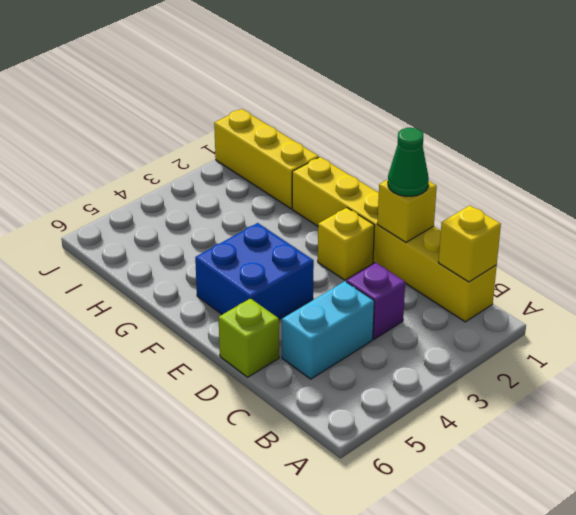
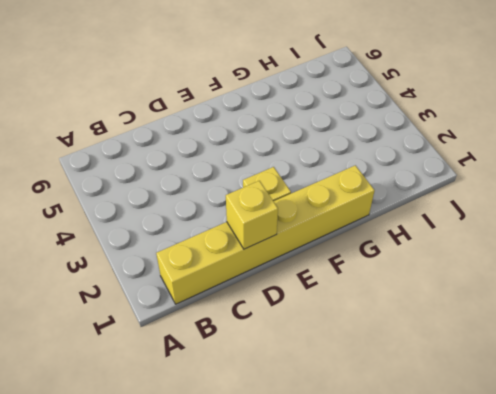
none -> purple 1x1 brick [346,263,405,339]
none -> cyan 1x2 brick [282,281,374,379]

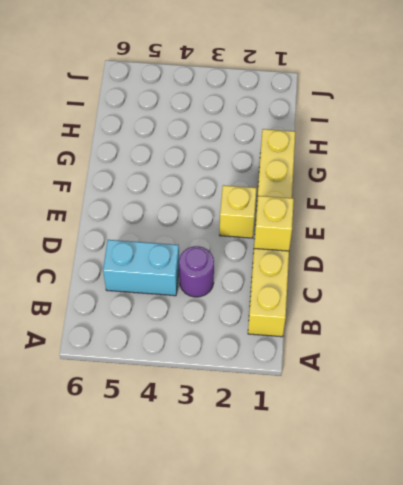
purple 1x1 round brick [179,246,214,297] -> purple 1x1 brick [346,263,405,339]
none -> lime 1x1 brick [219,298,279,377]
none -> blue 2x2 brick [195,223,314,319]

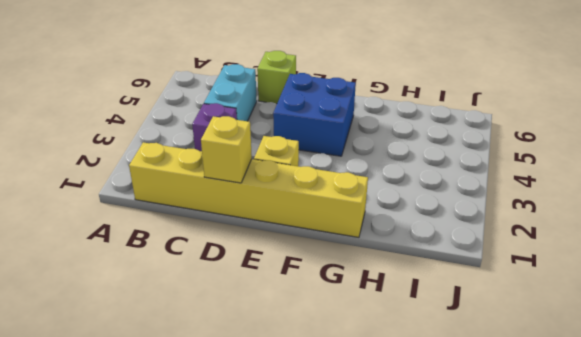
none -> yellow 1x3 brick [214,109,319,209]
none -> yellow 1x1 brick [439,206,501,282]

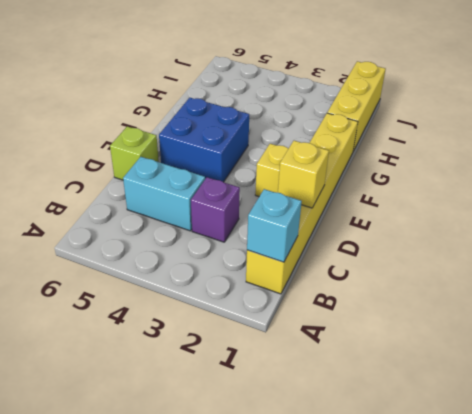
cyan 1x1 brick [247,189,302,262] -> yellow 1x1 brick [439,206,501,282]
none -> green 1x1 cone [388,128,429,196]

